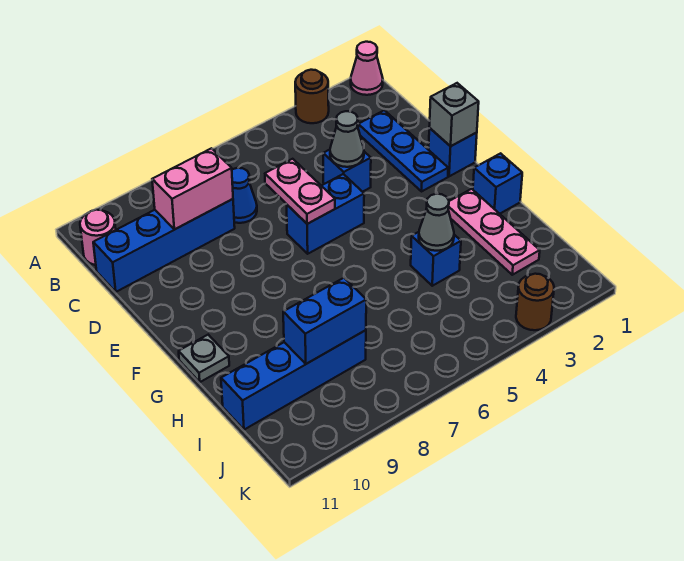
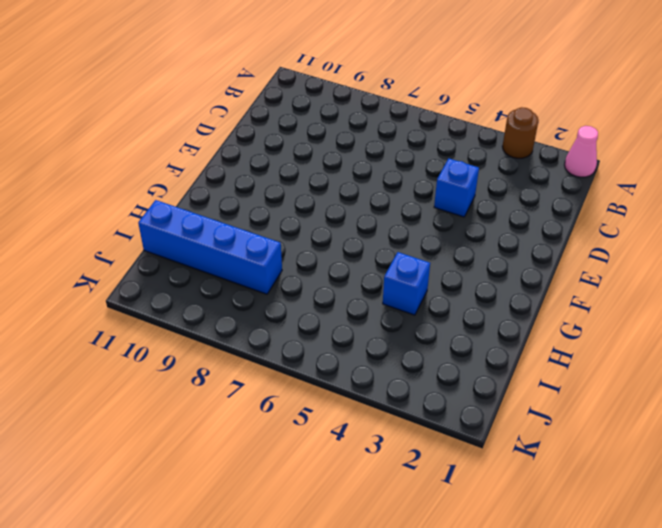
none -> pink 1x1 round brick [80,210,116,265]
none -> blue 1x3 plate [358,110,448,191]
none -> blue 1x1 cone [232,168,257,223]

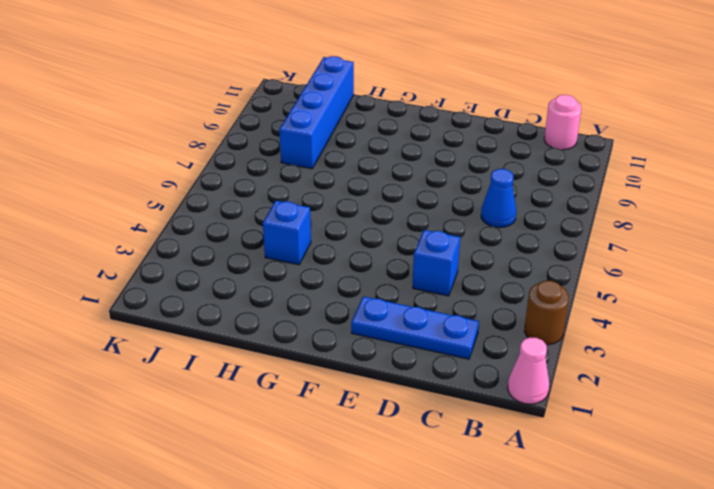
none -> blue 1x4 brick [93,199,235,292]
none -> blue 1x1 brick [429,128,477,176]
none -> blue 1x2 brick [287,174,364,254]

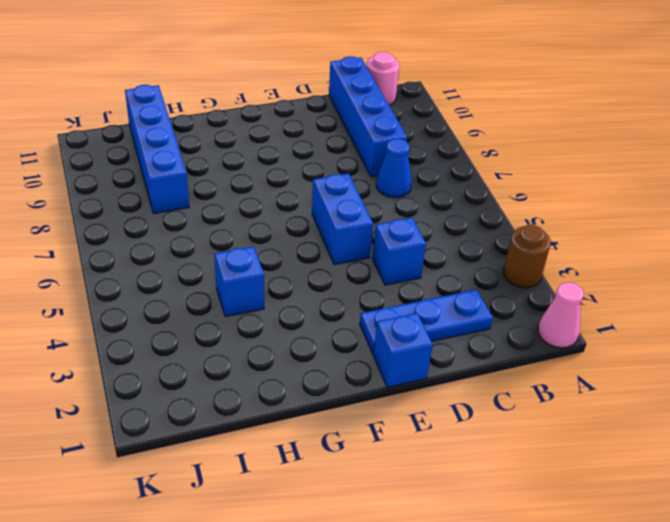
none -> blue 1x1 brick [473,153,522,214]
none -> pink 1x3 plate [448,189,540,275]
none -> grey 1x1 plate [179,335,229,382]

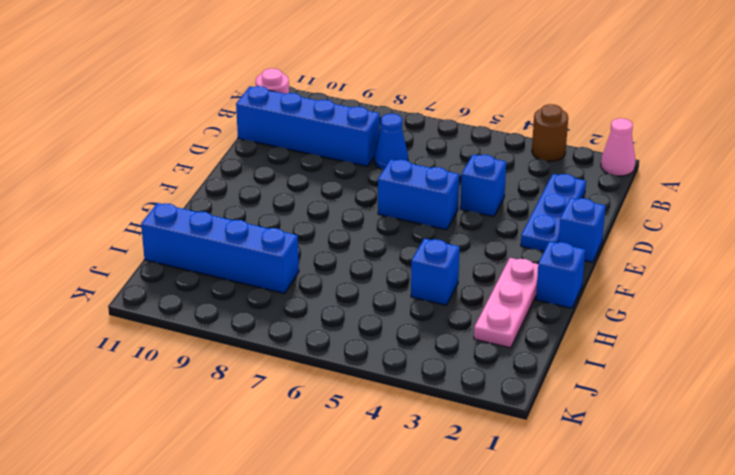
none -> grey 1x1 plate [179,335,229,382]
none -> brown 1x1 round brick [516,274,554,330]
none -> pink 1x2 brick [152,148,233,229]

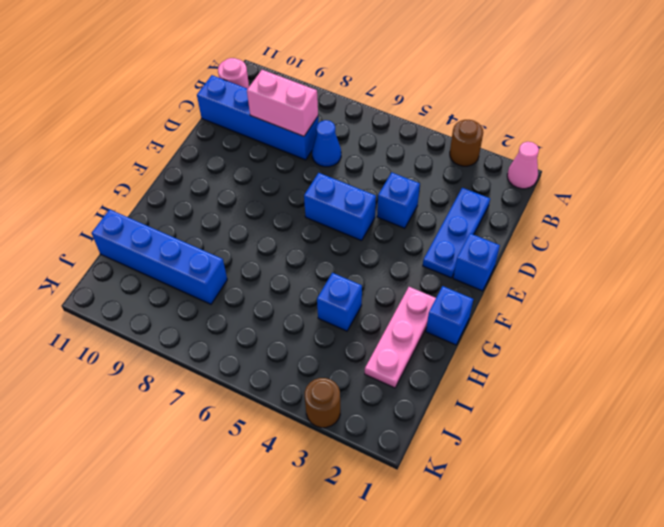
none -> grey 1x1 plate [179,335,229,382]
none -> grey 1x1 cone [330,111,364,167]
none -> pink 1x2 plate [265,159,335,224]

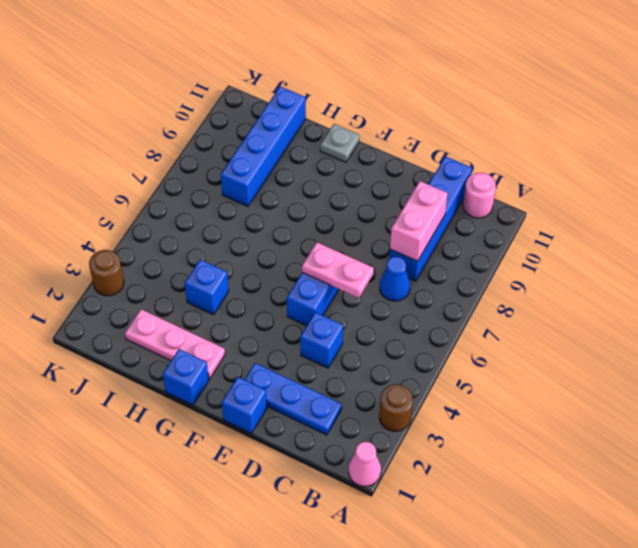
none -> grey 1x1 cone [330,111,364,167]
none -> grey 1x1 brick [429,83,479,146]
none -> grey 1x1 cone [419,194,454,251]

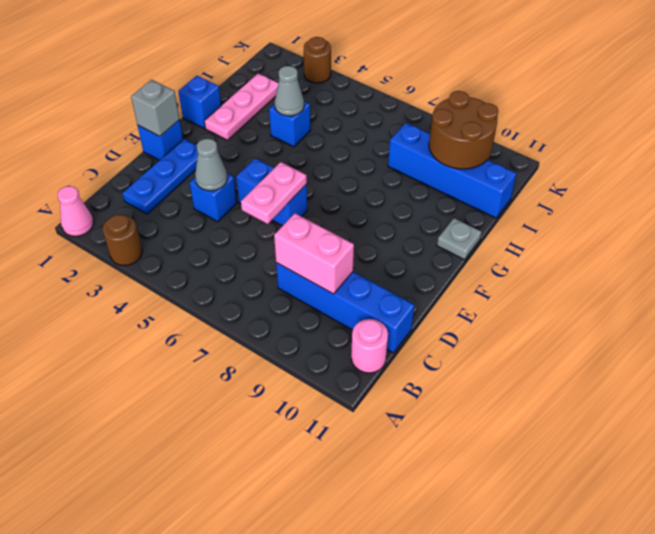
brown 2x2 round brick [429,91,498,169] -> blue 1x2 brick [283,278,366,364]
none -> blue 1x1 cone [232,168,257,223]

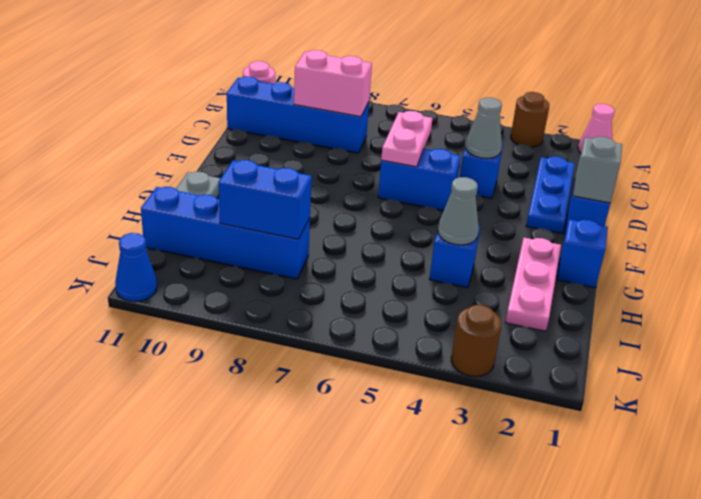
blue 1x1 cone [115,233,157,302] -> blue 1x1 cone moved to [232,168,257,223]

